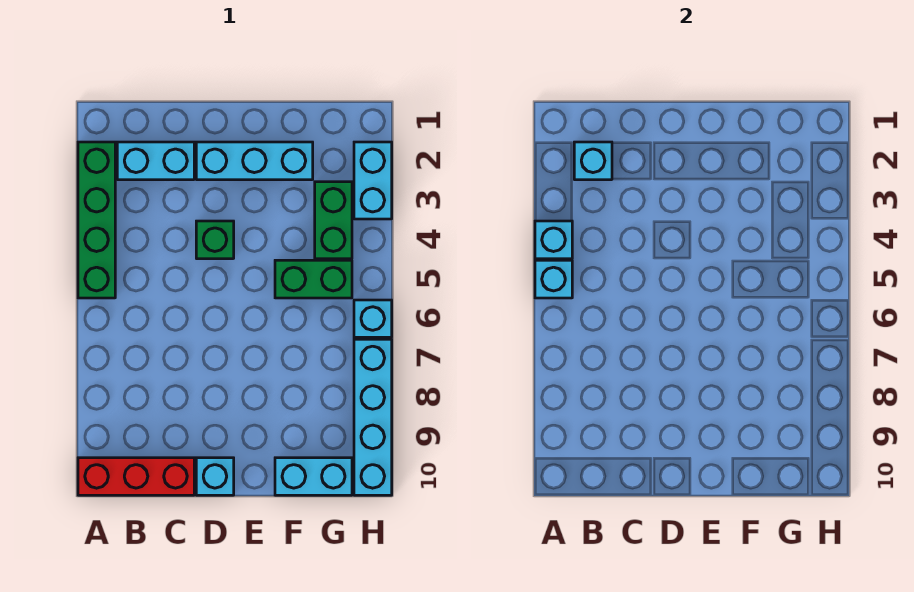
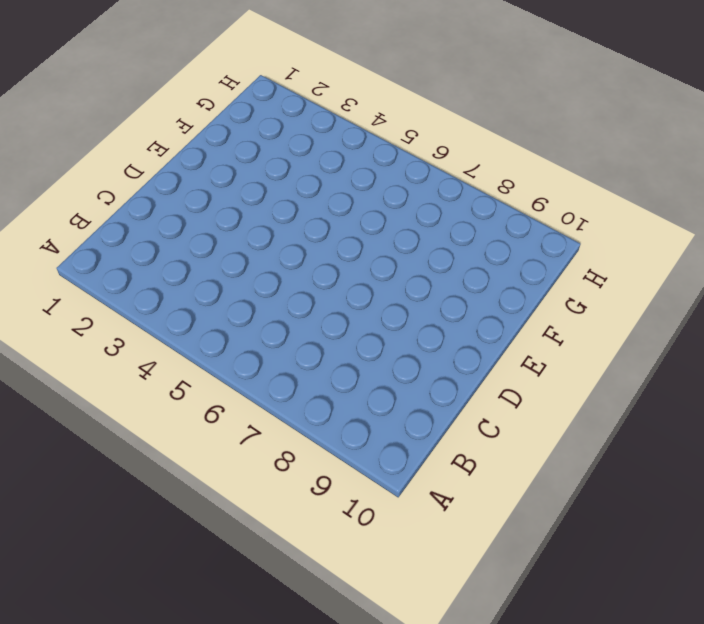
none -> green 1x4 brick [78,142,115,298]
none -> red 1x3 brick [78,458,194,495]
none -> cyan 1x2 brick [117,142,194,180]

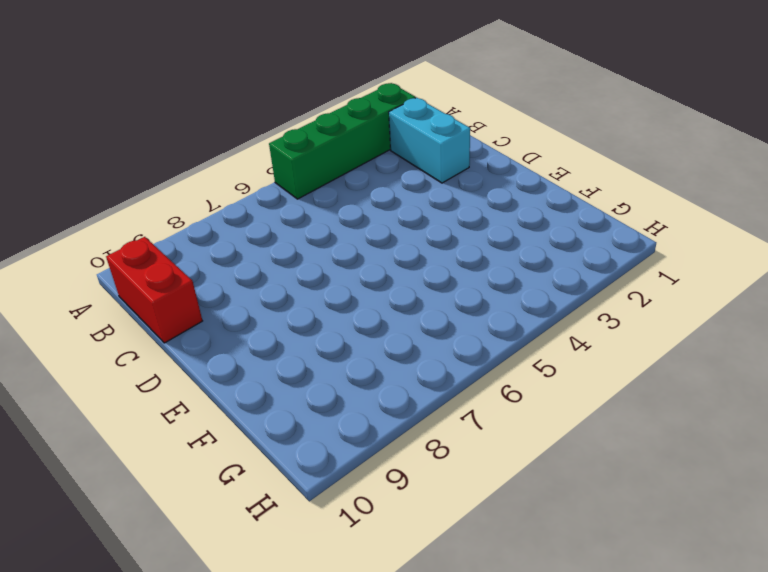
red 1x2 brick [106,237,202,343] -> red 1x3 brick [78,458,194,495]
none -> cyan 1x3 brick [196,142,313,180]
none -> green 1x1 brick [196,221,234,259]
none -> cyan 1x1 brick [196,458,234,495]

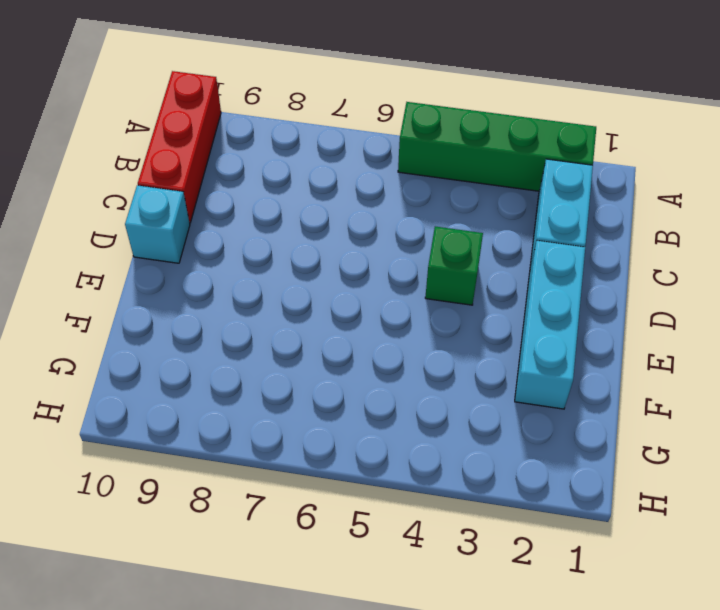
none -> green 1x2 brick [275,260,352,298]
none -> cyan 1x2 brick [275,458,352,495]
none -> green 1x2 brick [315,182,352,259]

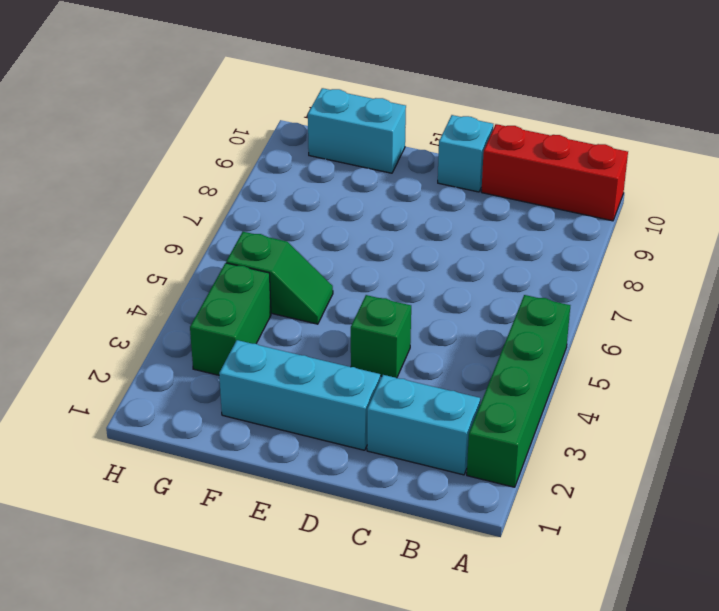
green 1x2 slope [226,232,333,324] -> green 1x2 brick [275,260,352,298]
none -> cyan 1x2 brick [354,142,392,219]
none -> cyan 1x1 brick [354,300,392,337]
none -> cyan 1x4 brick [354,339,392,495]

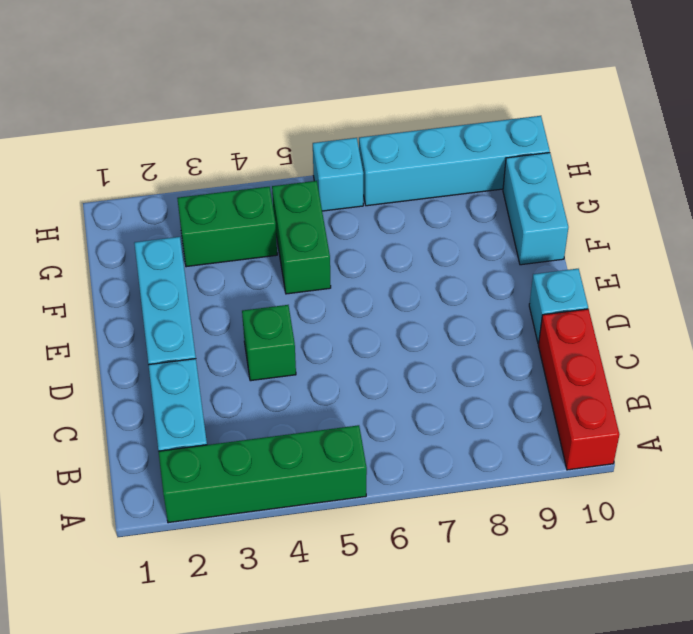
none -> cyan 1x2 brick [354,142,392,219]
none -> cyan 1x1 brick [535,221,572,259]
none -> cyan 1x1 brick [535,260,572,298]

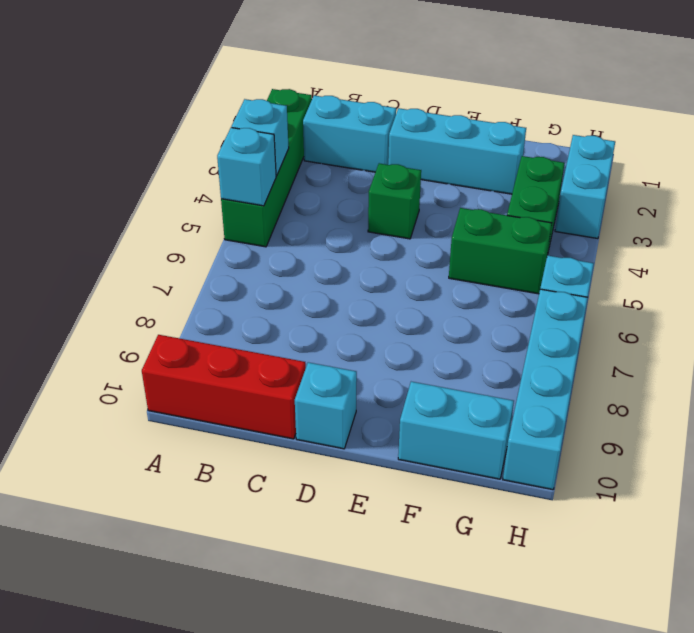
none -> cyan 1x1 brick [574,142,612,180]

